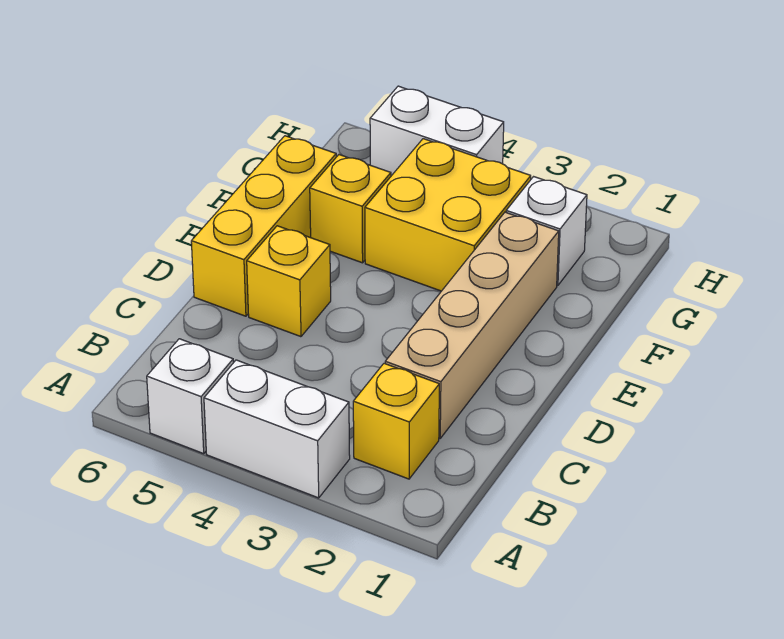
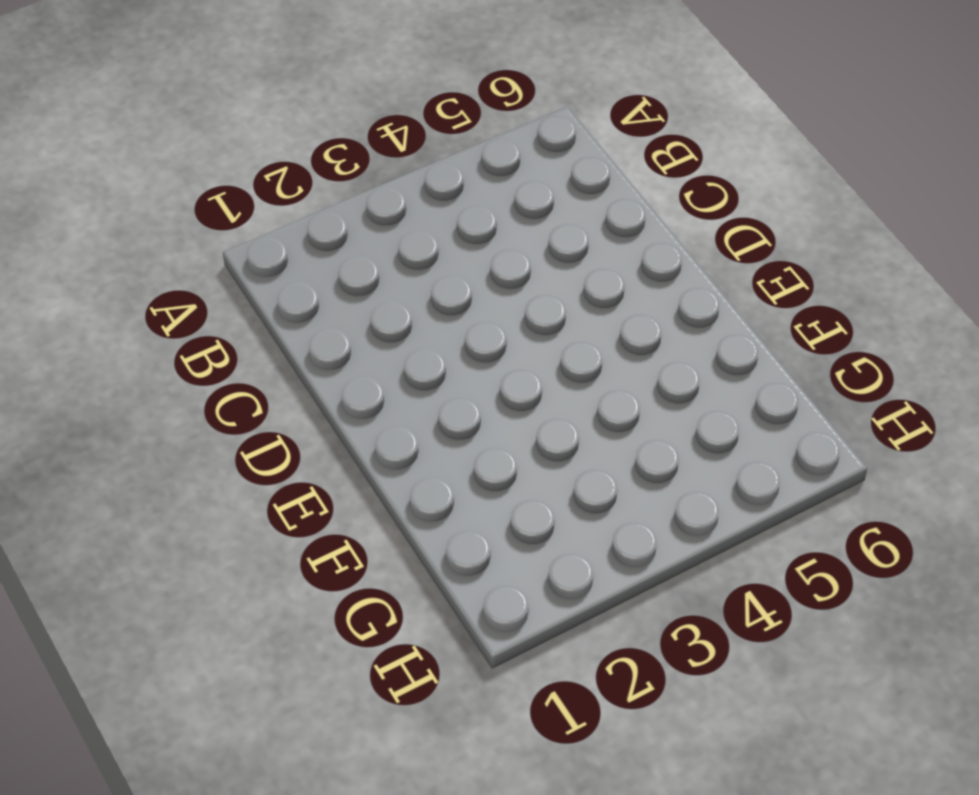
none -> white 1x2 brick [204,360,350,498]
none -> white 1x1 brick [147,339,233,454]

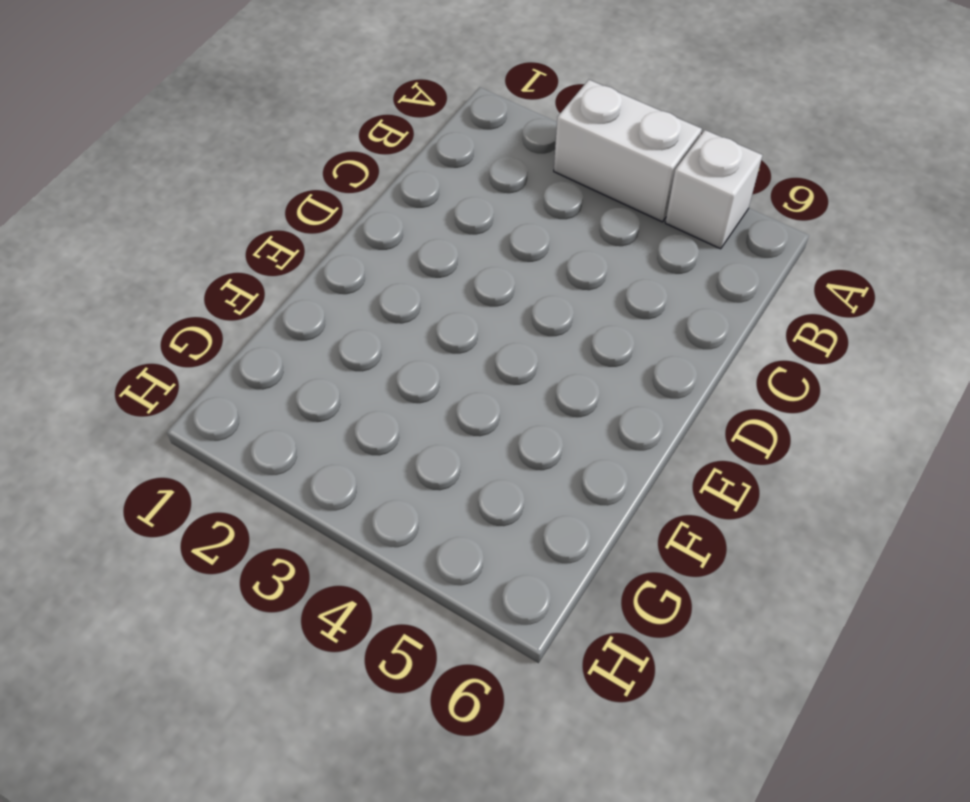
none -> yellow 1x1 brick [353,363,439,479]
none -> tan 1x4 brick [385,212,559,439]

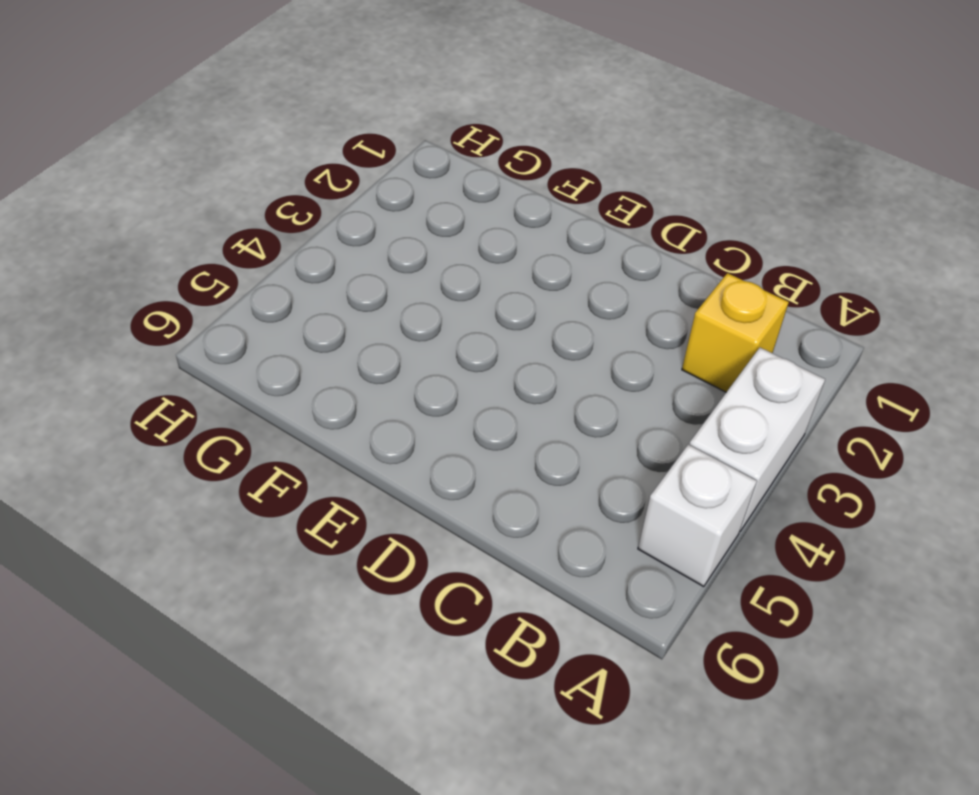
none -> tan 1x4 brick [385,212,559,439]
none -> yellow 1x1 brick [247,226,331,337]

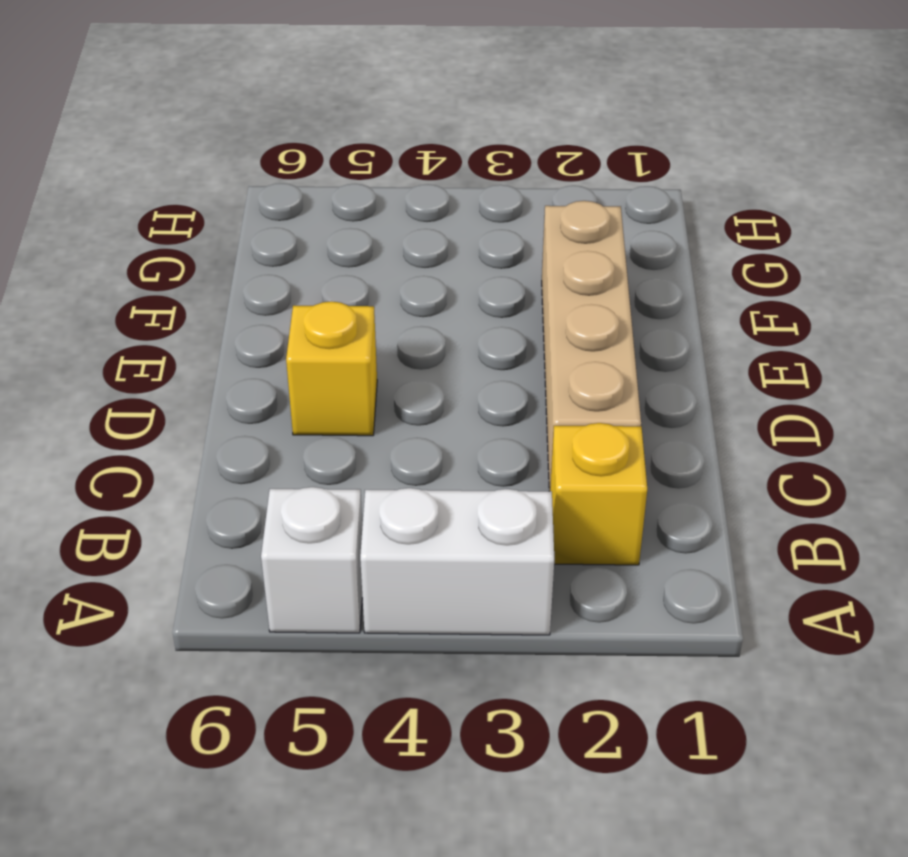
none -> yellow 1x3 brick [191,136,336,316]
none -> yellow 2x2 brick [365,139,531,291]

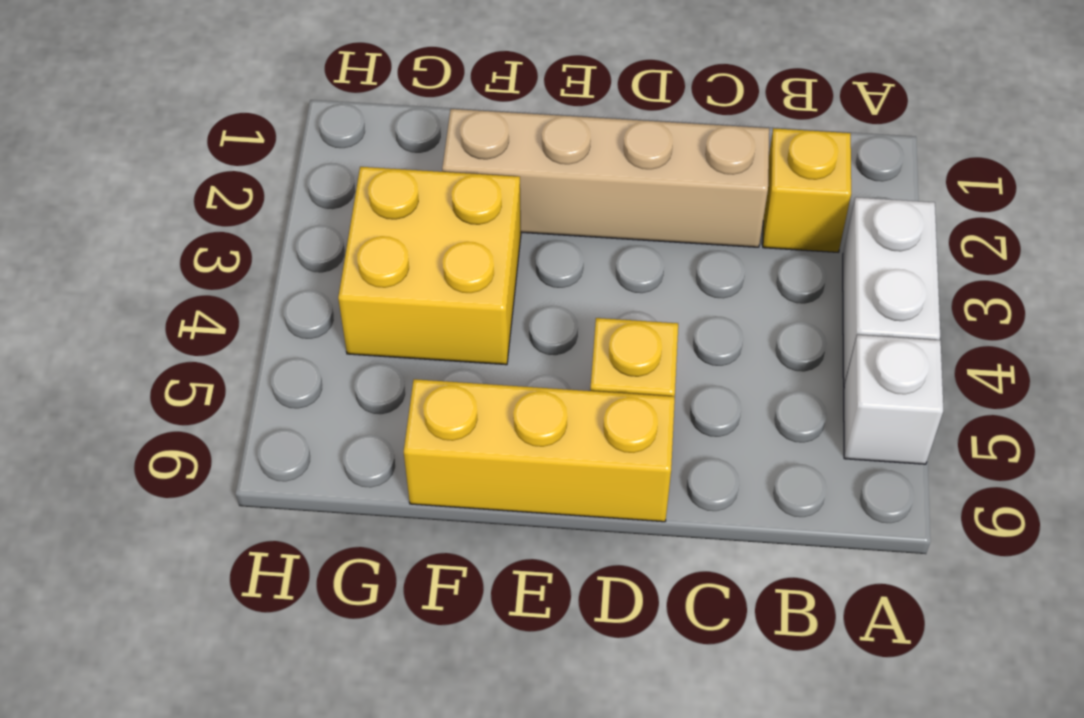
none -> yellow 1x1 brick [310,155,391,263]
none -> white 1x1 brick [506,177,587,286]

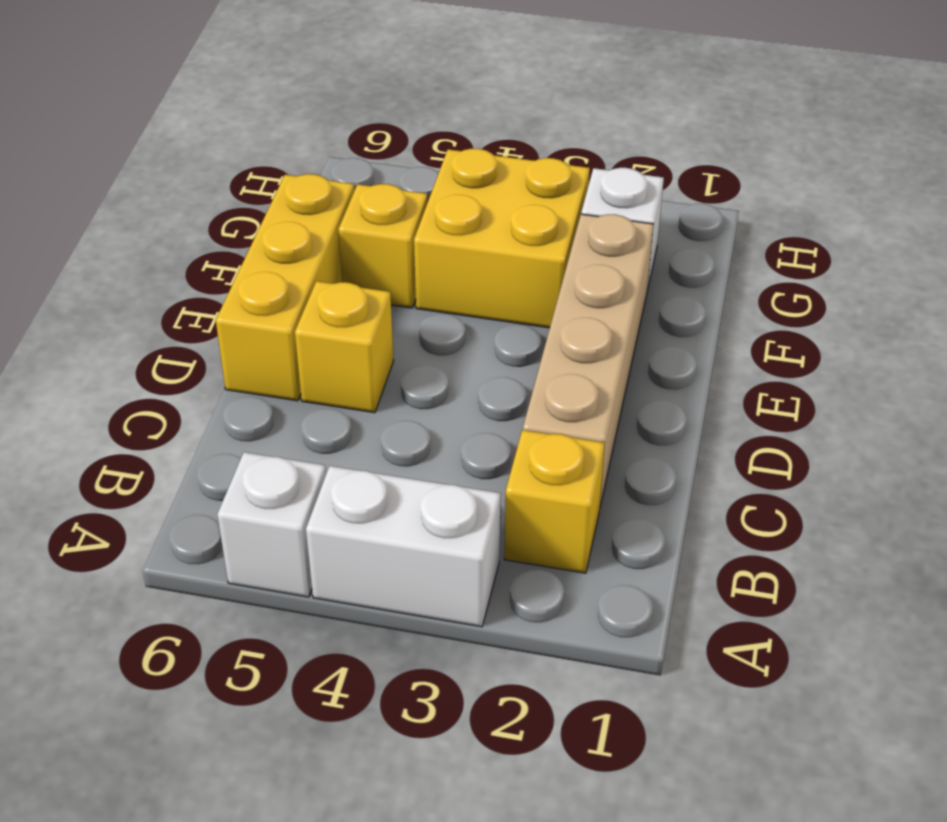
none -> white 1x2 brick [370,86,504,176]

